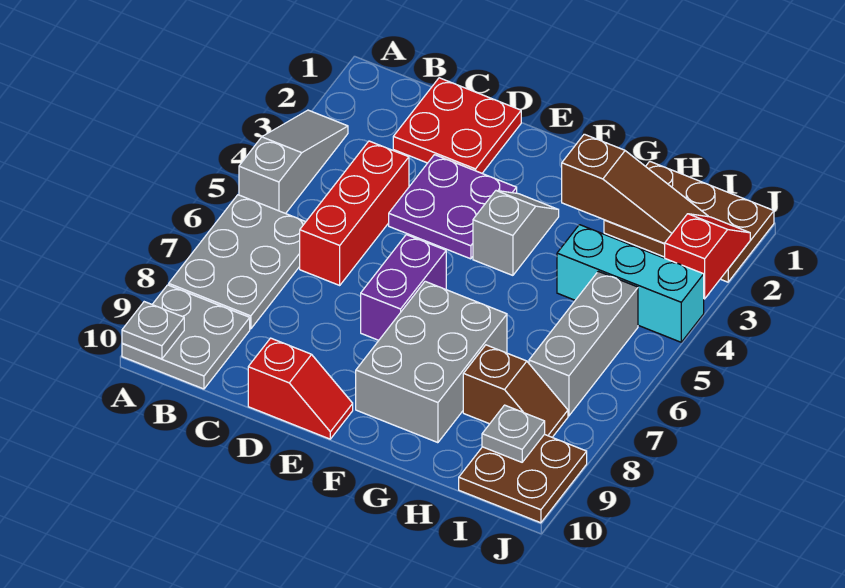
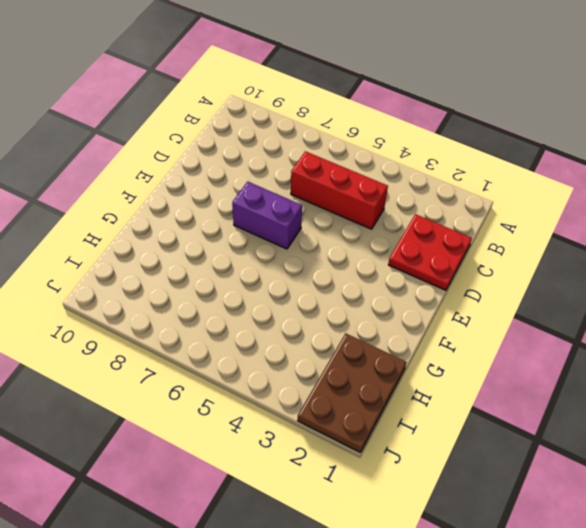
none -> grey 1x3 slope [239,110,348,214]
none -> grey 2x3 plate [169,195,306,329]
none -> grey 2x2 plate [122,285,250,389]

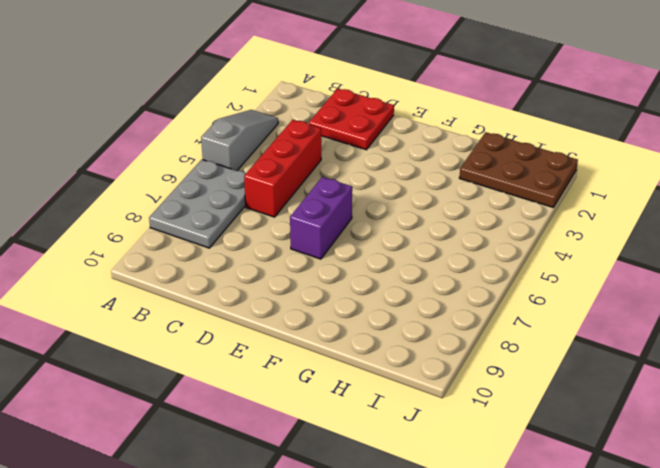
none -> grey 2x2 plate [122,285,250,389]
none -> purple 2x2 plate [389,155,517,259]
none -> red 1x2 slope [248,338,353,439]

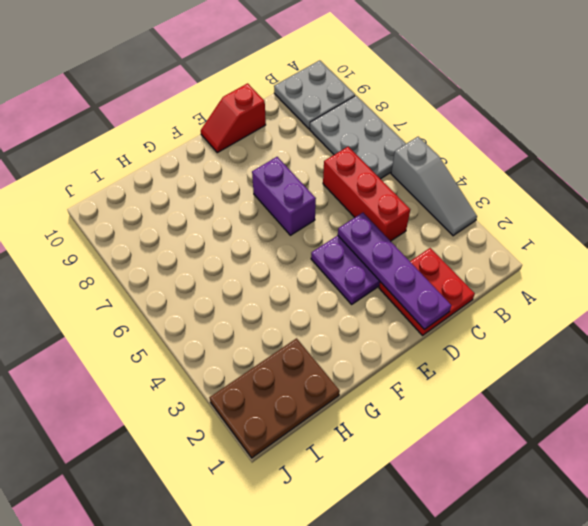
purple 1x4 plate [338,213,451,330] -> none
none -> grey 1x2 slope [473,191,559,275]
none -> grey 2x3 brick [356,281,507,443]
none -> cyan 1x3 brick [557,225,704,342]

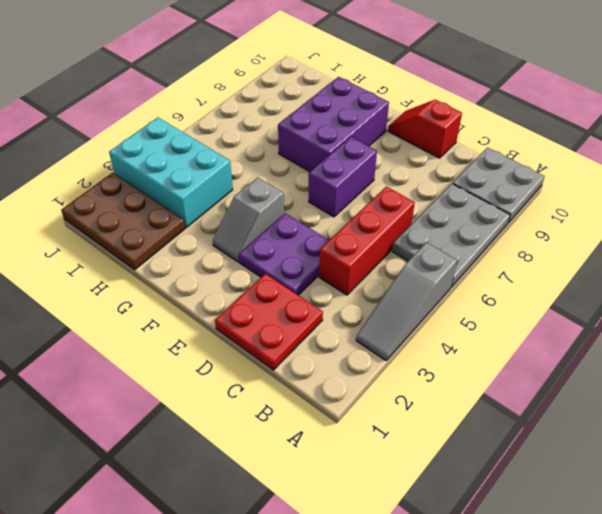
purple 2x3 brick [278,77,389,172] -> grey 2x3 brick [356,281,507,443]
cyan 2x3 brick [109,118,233,227] -> cyan 1x3 brick [557,225,704,342]
none -> brown 1x2 slope [463,345,568,437]
none -> grey 1x3 brick [529,271,638,416]
none -> brown 2x2 plate [459,434,587,523]

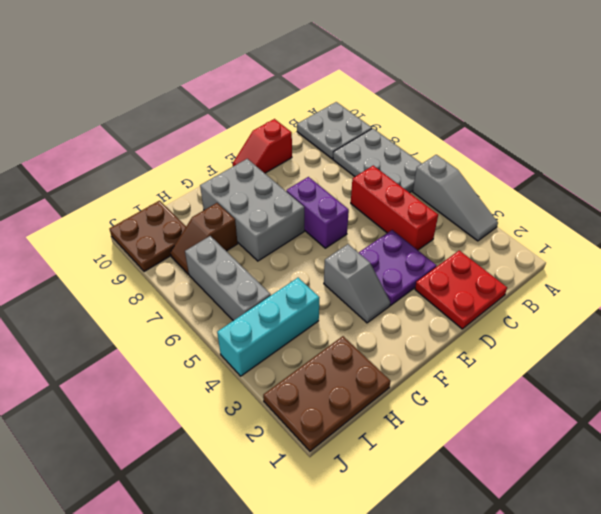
none -> grey 1x1 plate [122,302,184,359]
none -> brown 1x3 slope [562,134,708,244]
none -> grey 1x1 plate [482,405,545,462]

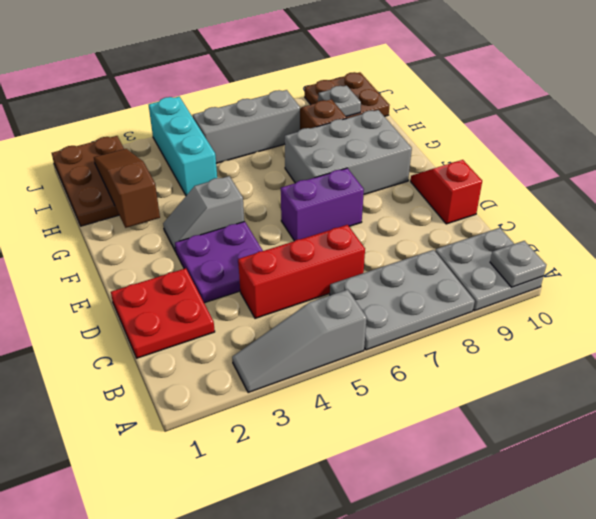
none -> red 1x2 slope [665,214,750,299]

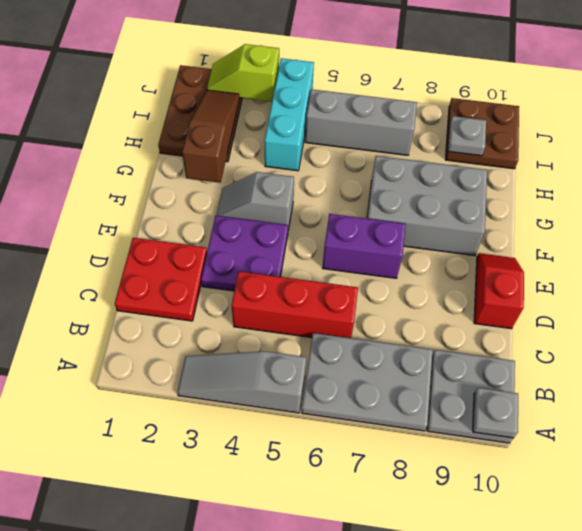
lime 1x2 slope [207,44,279,102] -> red 1x2 slope [665,214,750,299]
none -> brown 1x2 slope [463,345,568,437]

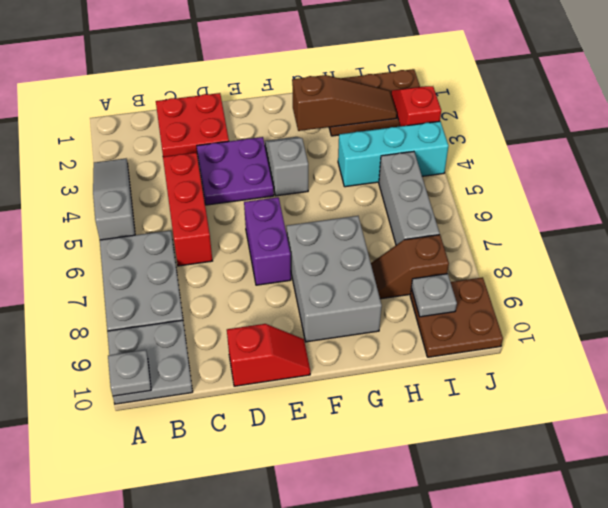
brown 1x2 slope [371,235,449,299] -> brown 1x2 slope turned to [463,345,568,437]

